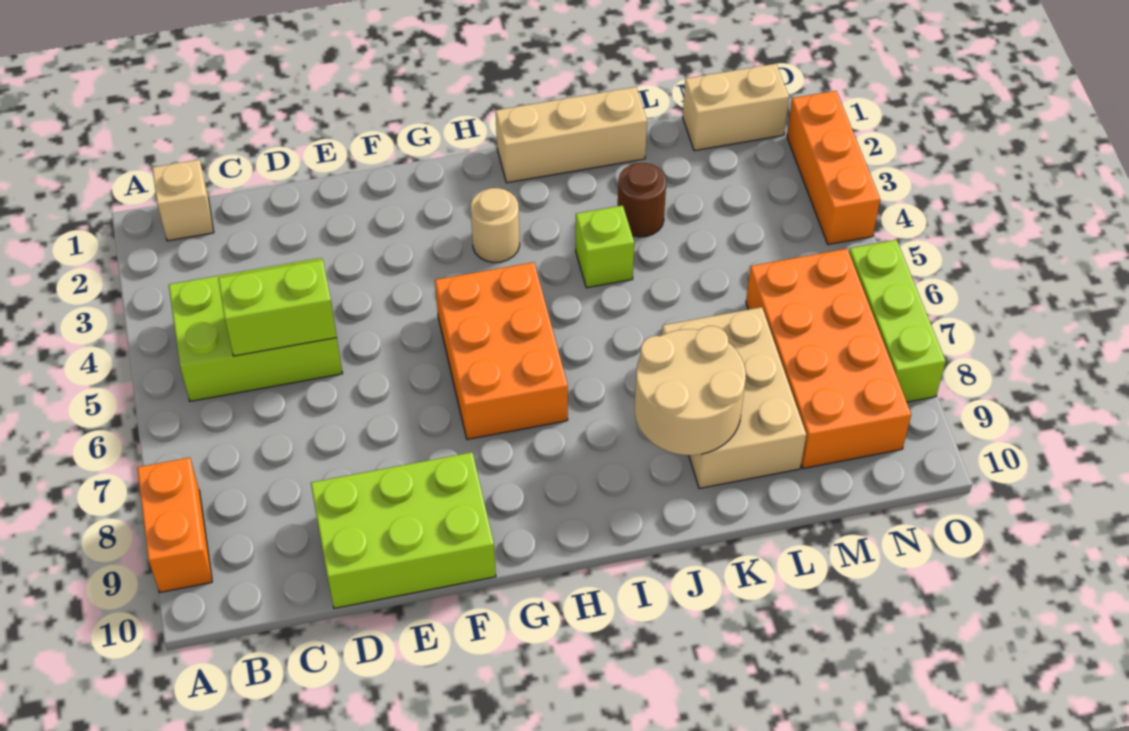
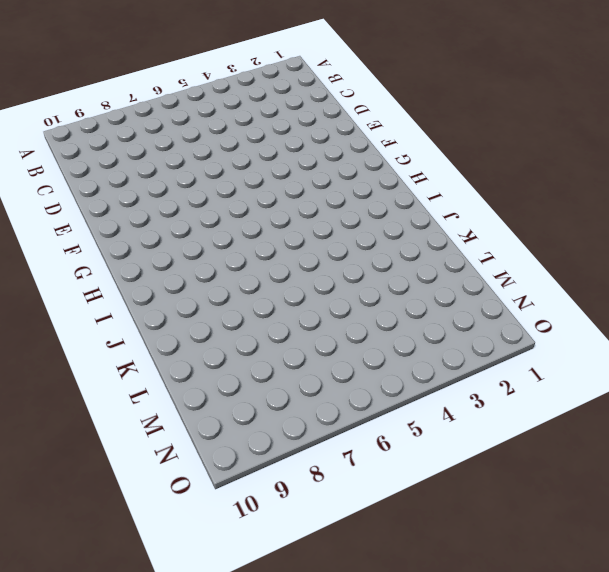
none -> orange 1x2 brick [137,458,212,592]
none -> tan 1x1 brick [152,160,214,241]
none -> lime 2x3 brick [169,258,343,401]

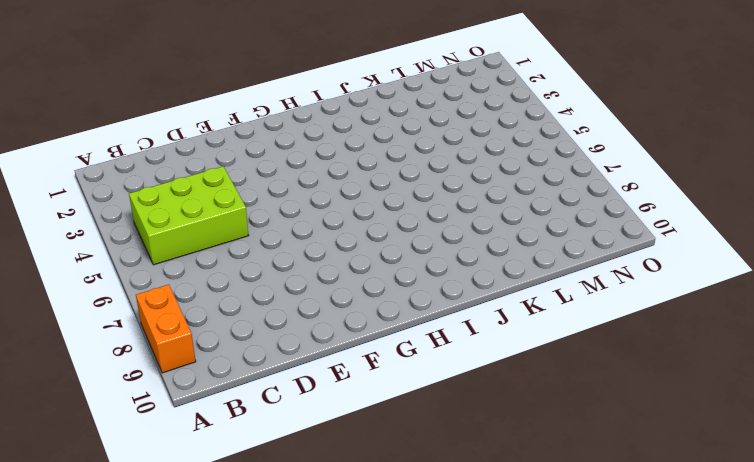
none -> tan 1x1 brick [152,160,214,241]
none -> lime 2x3 brick [311,452,496,608]
none -> orange 2x3 brick [435,262,568,439]

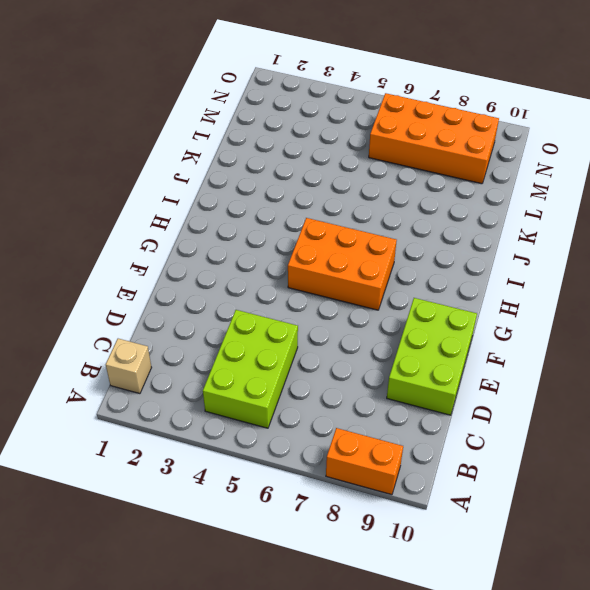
none -> tan 1x1 round brick [471,188,520,262]
none -> tan 1x3 brick [496,87,647,183]
none -> lime 1x1 brick [576,205,634,288]

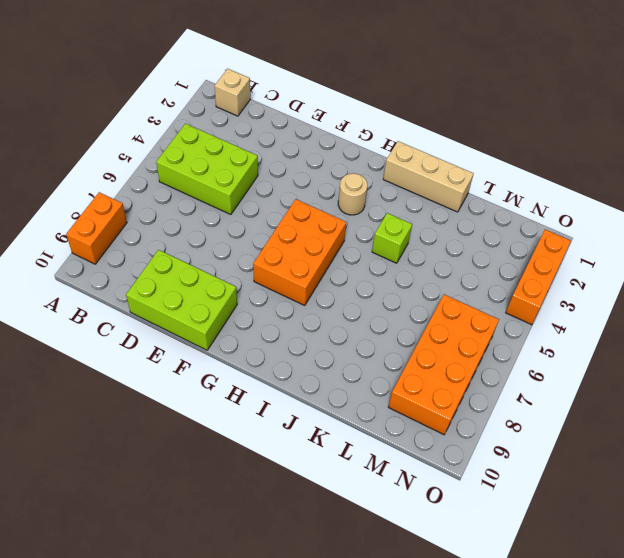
none -> brown 1x1 round brick [618,163,666,237]
none -> tan 2x3 brick [662,307,806,488]
none -> tan 1x2 brick [683,64,789,151]

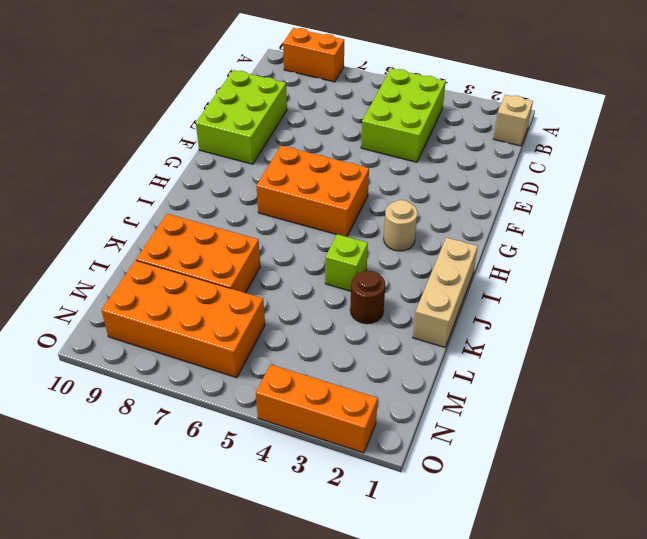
orange 2x3 brick [136,214,260,293] -> tan 2x3 brick [662,307,806,488]
none -> tan 1x2 brick [683,64,789,151]
none -> lime 1x3 brick [849,240,946,402]
none -> lime 1x2 brick [218,260,337,356]

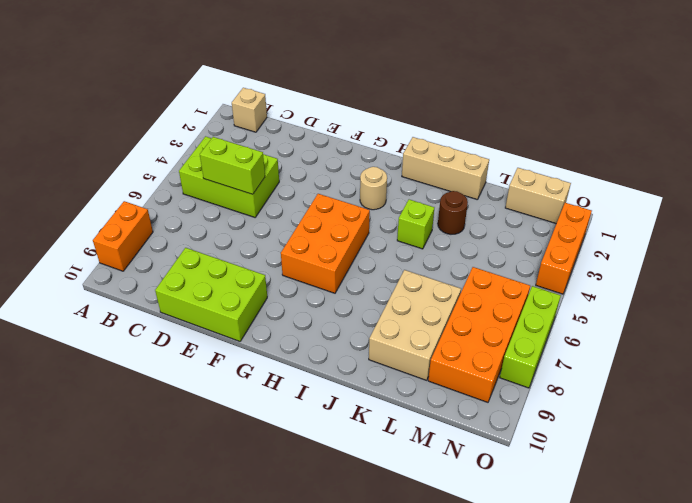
none -> tan 2x2 round brick [635,326,746,455]

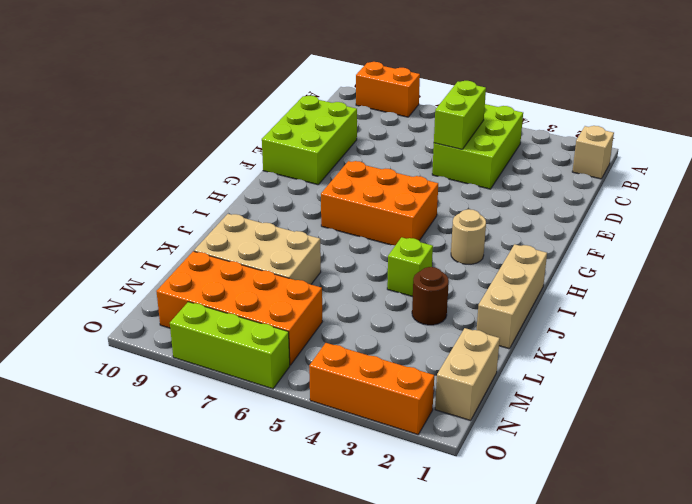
none -> tan 2x2 round brick [635,326,746,455]

